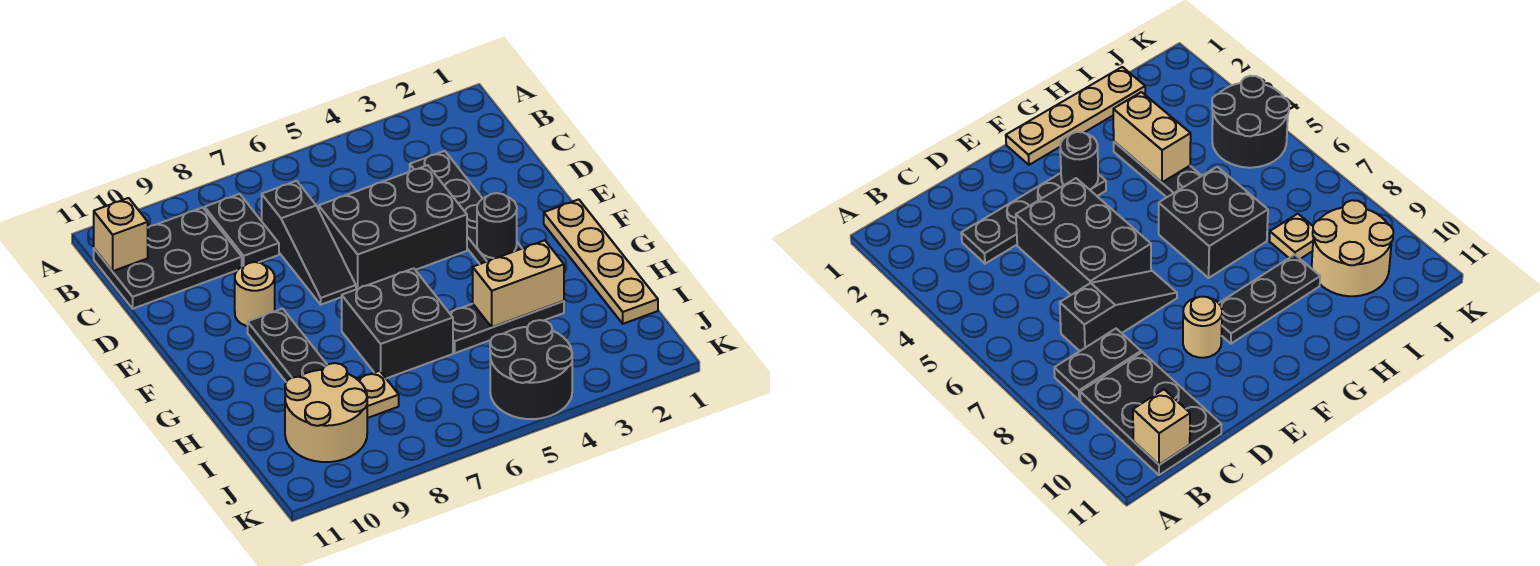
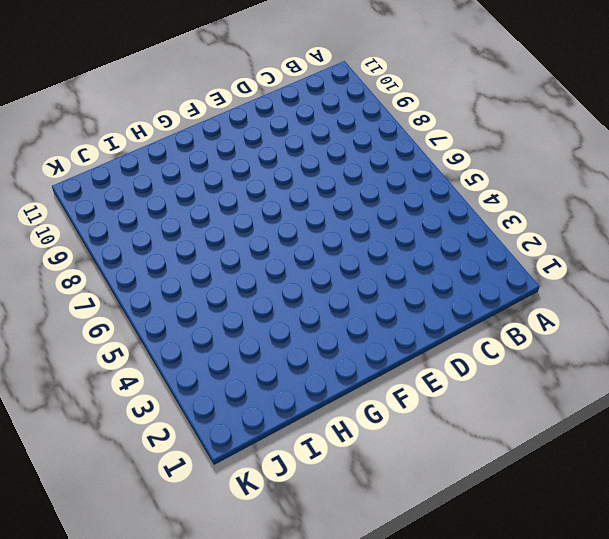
none -> black 1x2 plate [205,194,279,266]
none -> black 2x3 plate [94,208,242,309]
none -> black 1x4 plate [410,151,522,264]

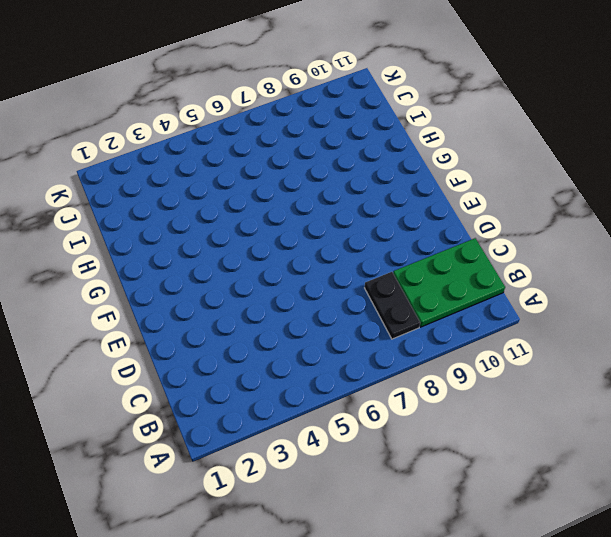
green 2x3 plate [393,238,505,327] -> black 2x3 plate [94,208,242,309]
none -> black 1x4 plate [410,151,522,264]
none -> black 1x3 slope [262,181,356,305]
none -> black 2x3 brick [319,165,467,289]

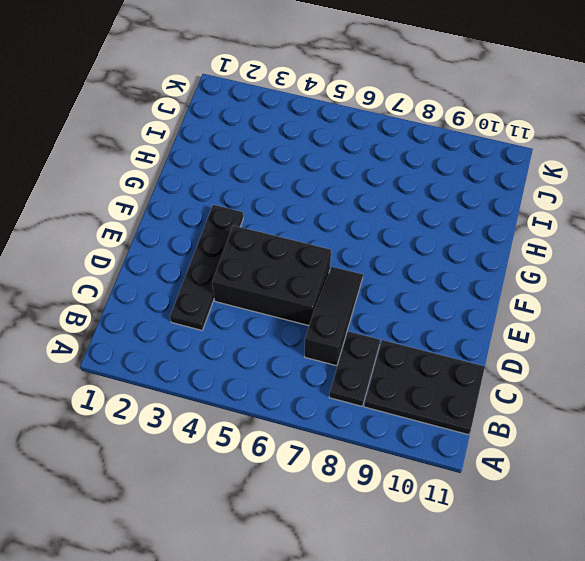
none -> tan 1x1 round brick [235,262,275,326]
none -> tan 1x4 plate [544,199,658,324]
none -> black 1x3 plate [248,309,327,382]

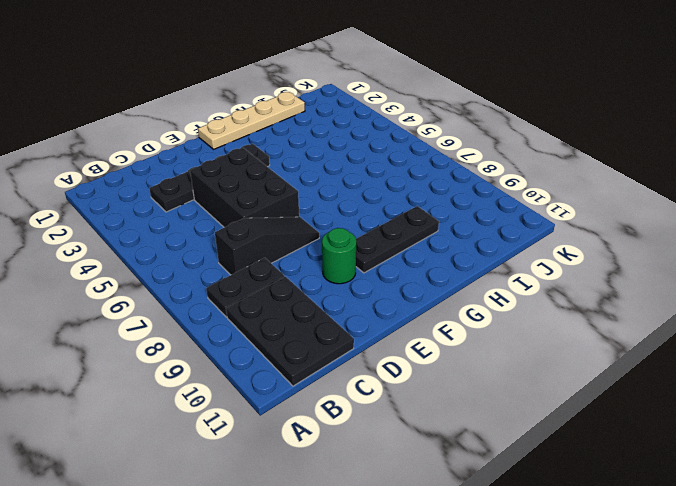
green 1x1 round brick [322,228,356,284] -> tan 1x1 round brick [235,262,275,326]
none -> black 2x2 brick [342,268,453,378]
none -> black 1x3 plate [449,301,564,353]
none -> tan 1x1 plate [357,371,399,418]

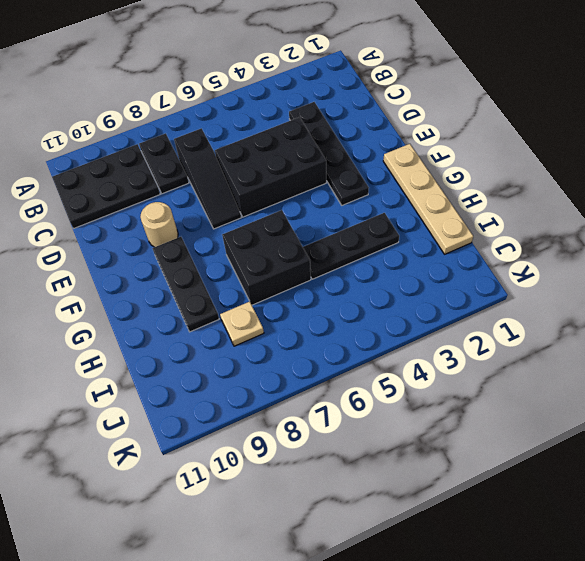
none -> tan 2x2 round brick [285,363,367,462]
none -> black 2x2 round brick [490,320,572,419]
none -> tan 1x1 brick [94,198,148,271]

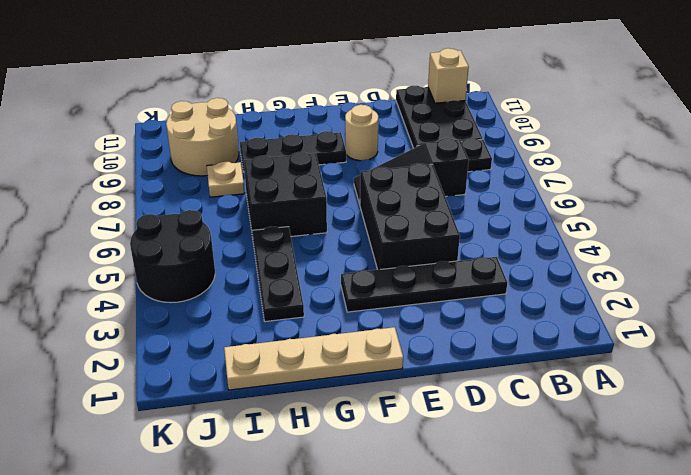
none -> black 1x1 round brick [477,193,517,258]
none -> tan 1x2 brick [473,240,564,327]

